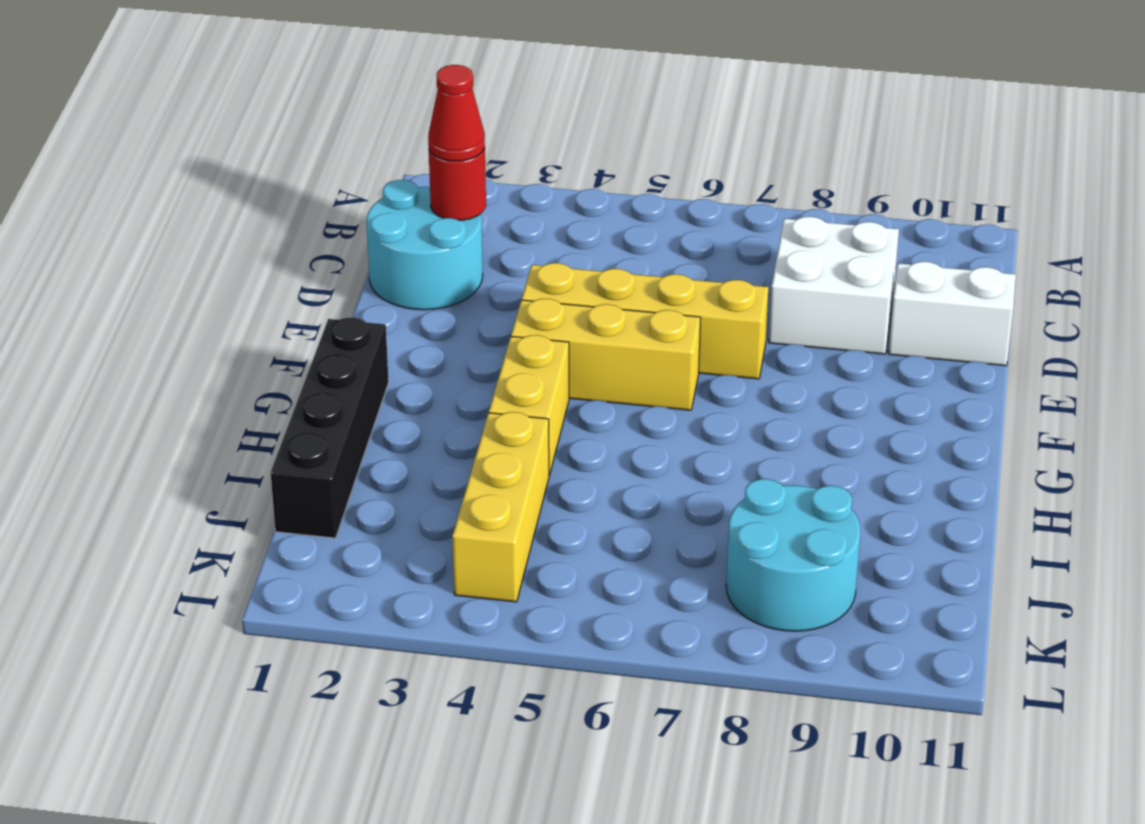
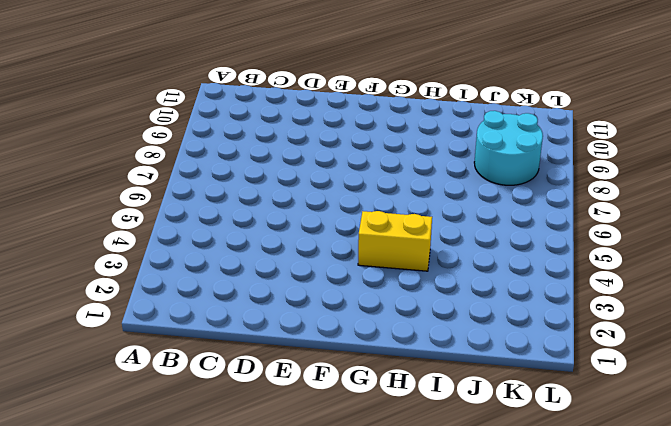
none -> cyan 2x2 round brick [366,180,483,310]
none -> white 2x2 brick [769,217,899,354]

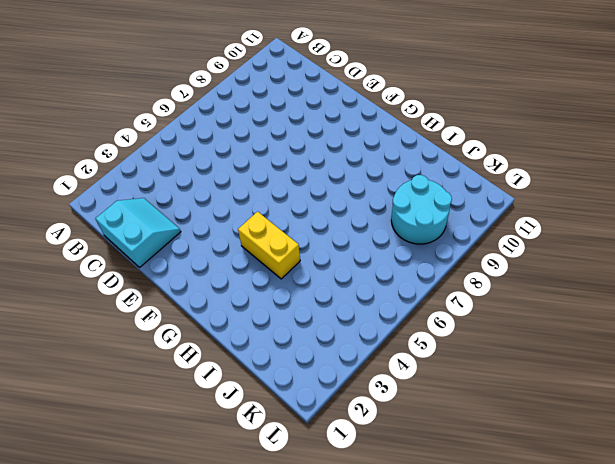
cyan 2x2 slope [95,198,181,268] -> cyan 2x2 round brick [366,180,483,310]
none -> white 2x2 brick [769,217,899,354]
none -> white 1x2 brick [889,262,1016,366]

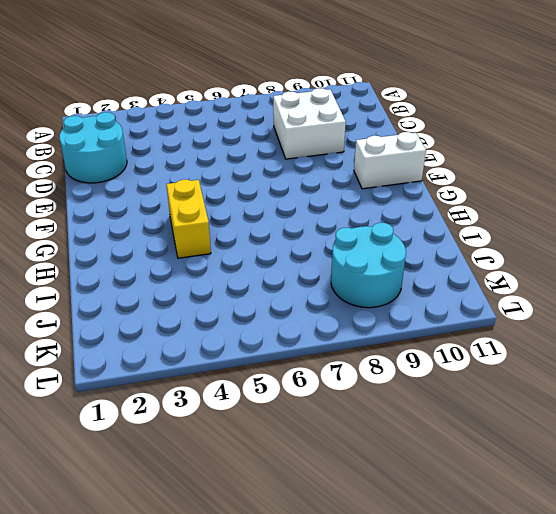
white 1x2 brick [354,132,426,189] -> white 1x2 brick moved to [889,262,1016,366]
none -> yellow 1x4 brick [522,263,768,379]
none -> yellow 1x3 brick [511,299,701,410]

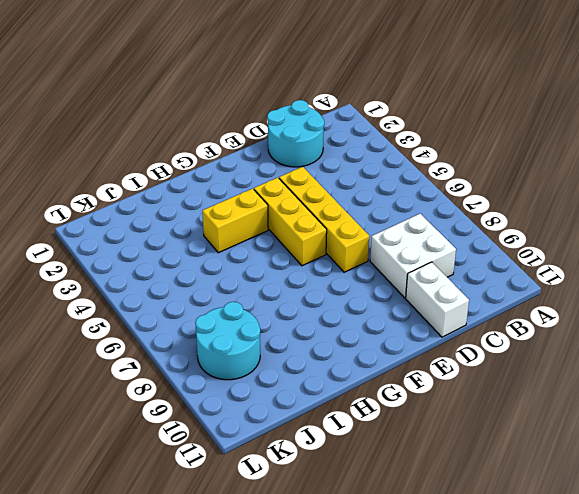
none -> black 1x4 brick [271,318,389,538]
none -> yellow 1x3 brick [452,412,549,602]

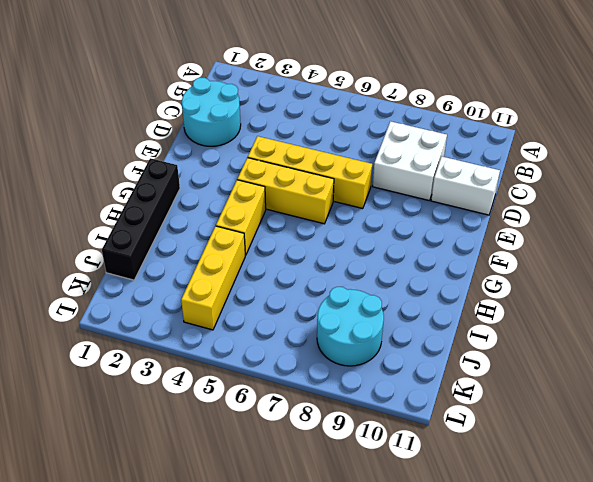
none -> red 1x1 round brick [429,148,486,220]
none -> red 1x1 cone [428,65,485,161]

